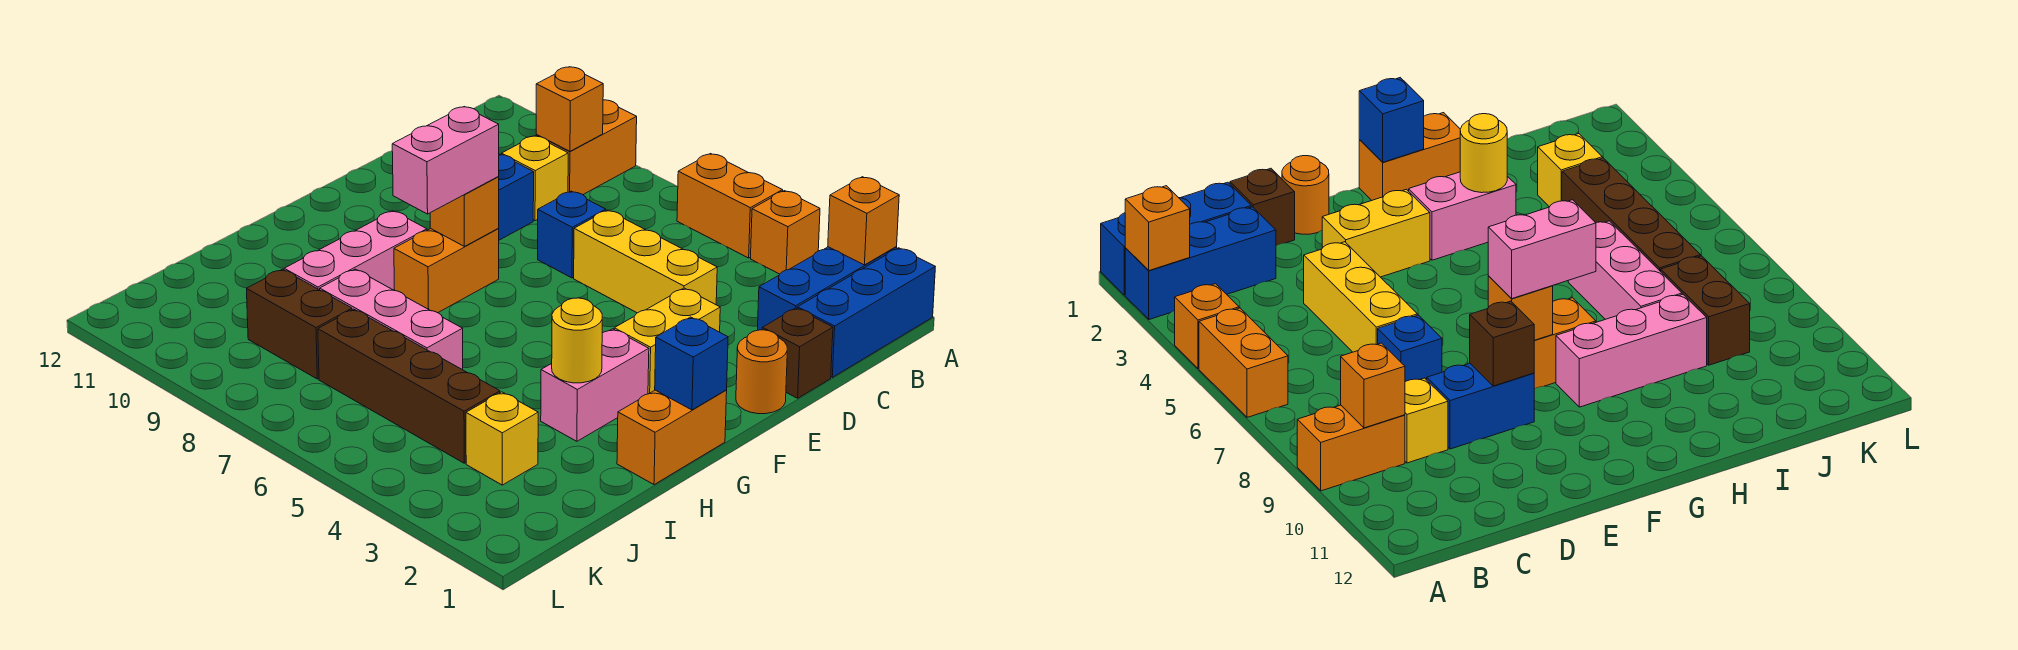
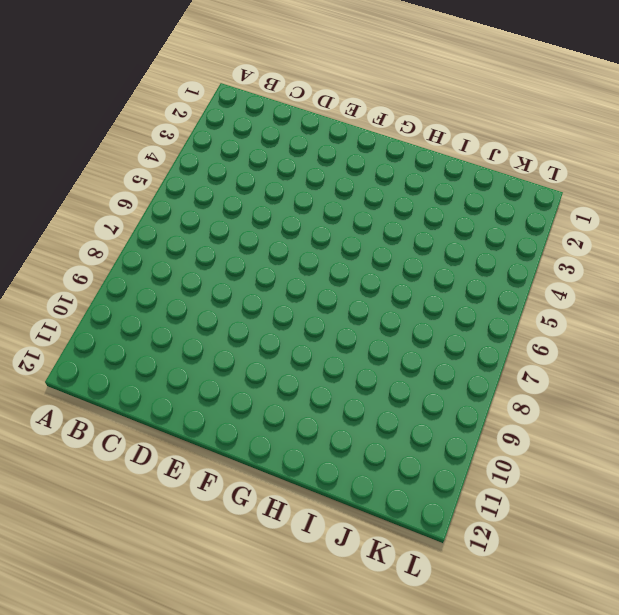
none -> blue 1x3 brick [797,248,935,377]
none -> blue 1x3 brick [758,247,897,330]
none -> orange 1x1 brick [751,191,820,274]

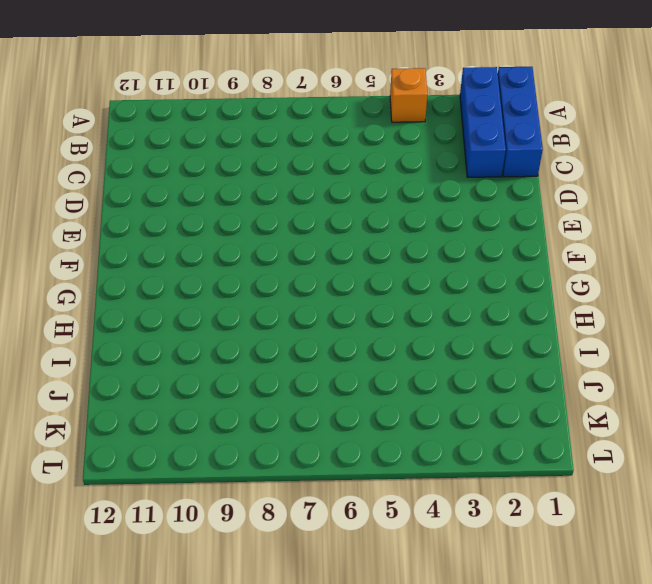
none -> orange 1x2 brick [677,154,783,258]
none -> orange 1x2 brick [536,100,637,194]
none -> yellow 1x1 brick [502,136,568,221]

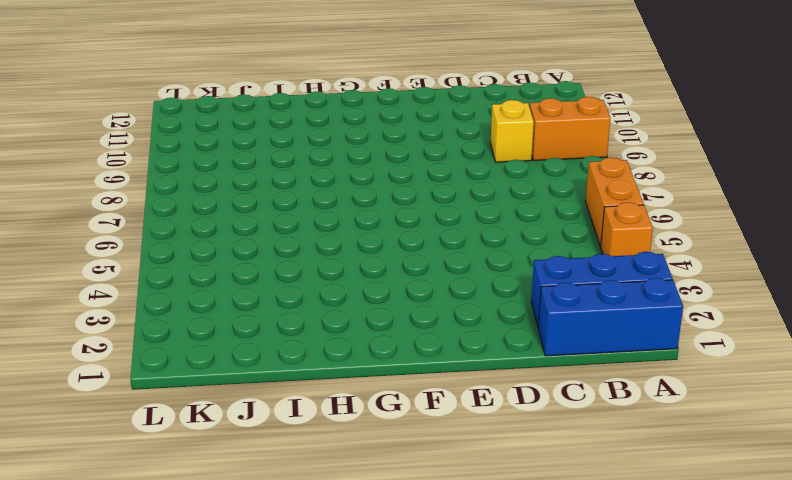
none -> brown 1x1 brick [762,308,833,398]
none -> yellow 1x3 brick [574,210,717,313]
none -> blue 1x1 brick [538,191,606,278]

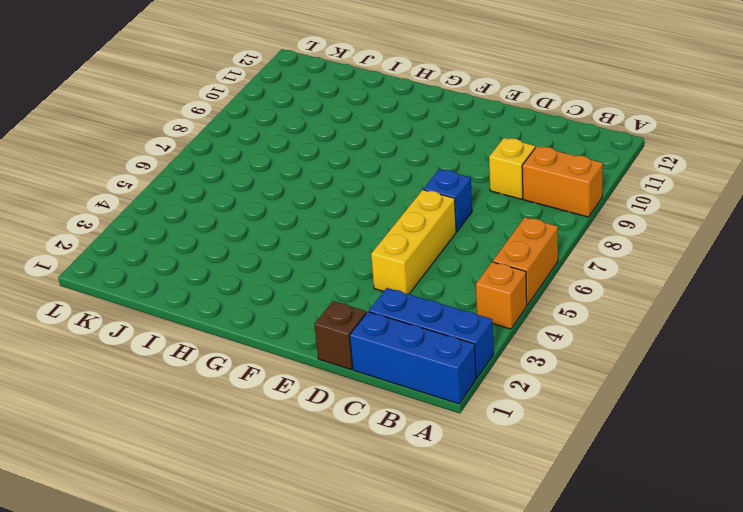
none -> blue 1x2 brick [498,154,534,240]
none -> orange 1x1 round brick [736,330,787,414]
none -> yellow 1x2 brick [614,288,720,394]

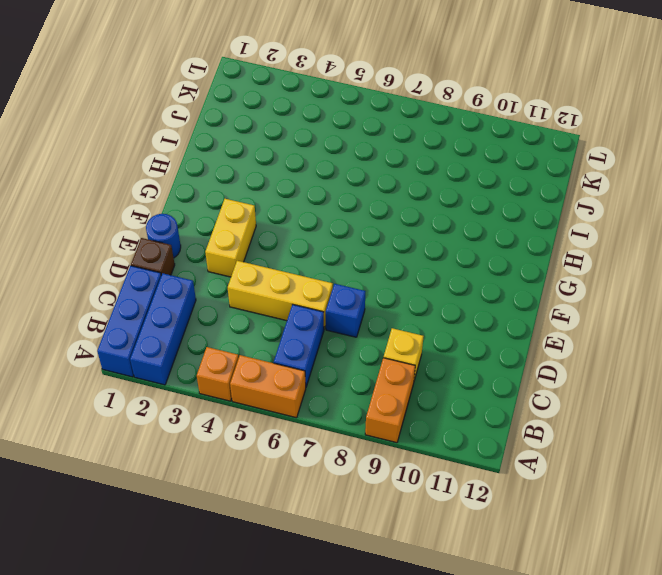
blue 1x2 brick [274,305,324,387] -> blue 1x2 brick moved to [498,154,534,240]
blue 1x1 round brick [146,214,181,258] -> orange 1x1 round brick [736,330,787,414]
none -> orange 1x2 brick [394,228,499,313]
none -> orange 1x2 brick [617,390,727,485]
none -> pink 1x2 brick [541,329,649,441]

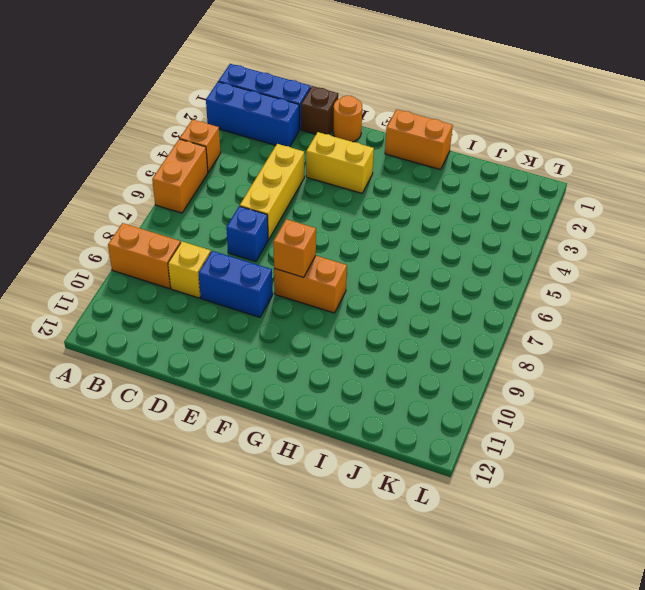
none -> pink 1x2 brick [541,329,649,441]
none -> pink 1x3 brick [284,211,427,291]
none -> pink 1x3 brick [320,269,463,370]

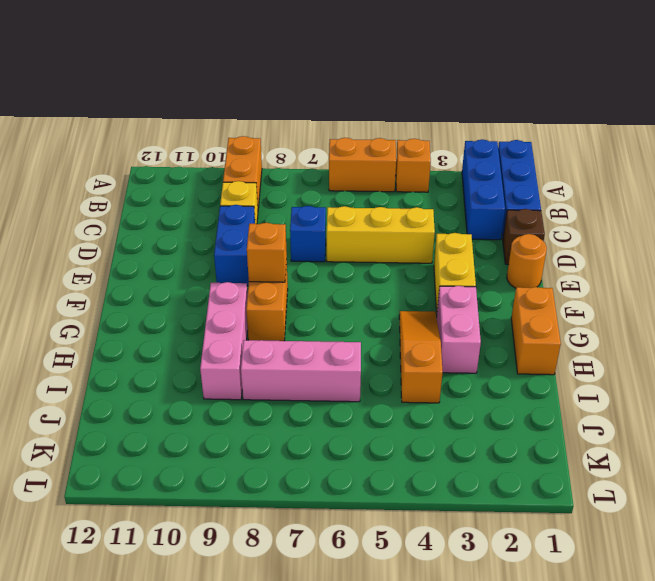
orange 1x3 slope [399,311,443,403] -> none
none -> yellow 1x1 brick [466,392,538,485]
none -> brown 1x4 brick [318,309,500,463]
none -> brown 1x2 brick [247,269,352,379]

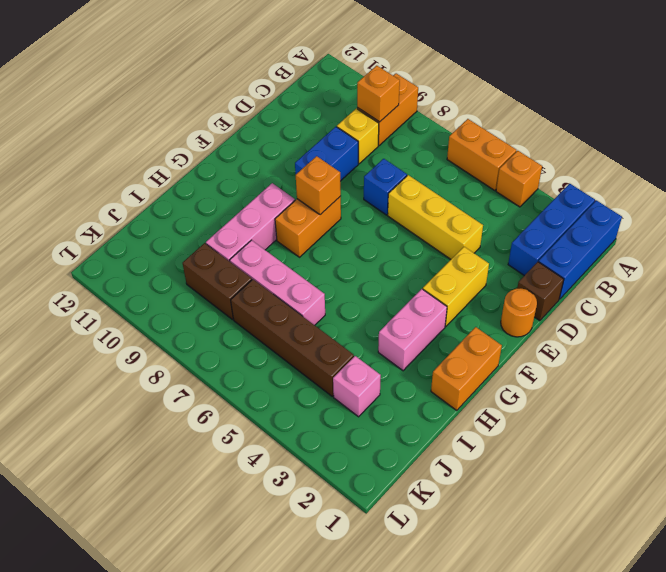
pink 1x1 brick [333,356,381,417] -> yellow 1x1 brick [466,392,538,485]
none -> orange 1x1 brick [828,177,899,265]
none -> brown 1x1 brick [1470,301,1534,386]
none -> blue 1x1 brick [655,317,728,410]

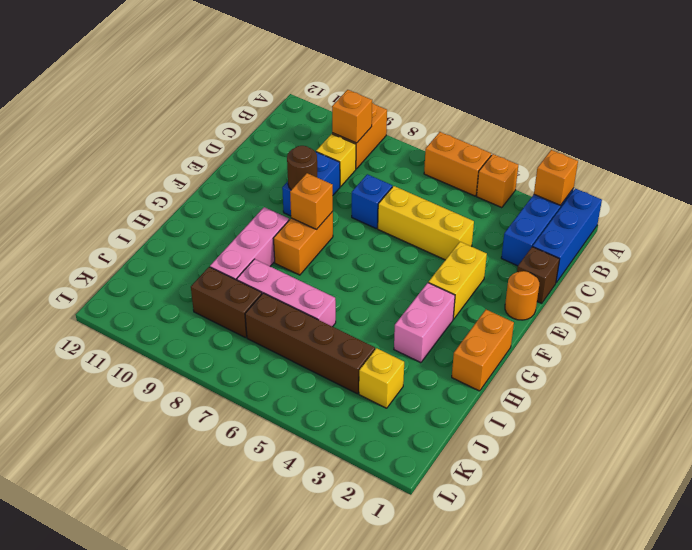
brown 1x1 round brick [287,146,317,190] -> brown 1x1 brick [1470,301,1534,386]
none -> blue 1x1 brick [655,317,728,410]
none -> yellow 1x1 round brick [552,298,602,383]
none -> pink 1x2 brick [392,107,499,214]

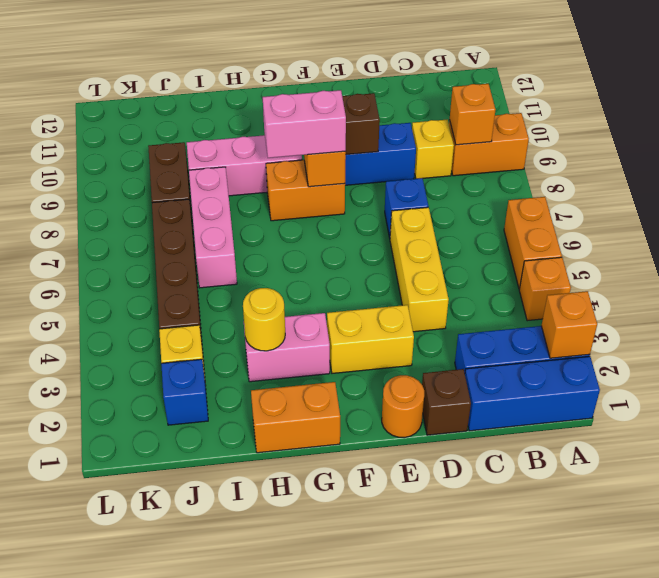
blue 1x1 brick [161,359,208,425] -> blue 1x1 brick moved to [655,317,728,410]

